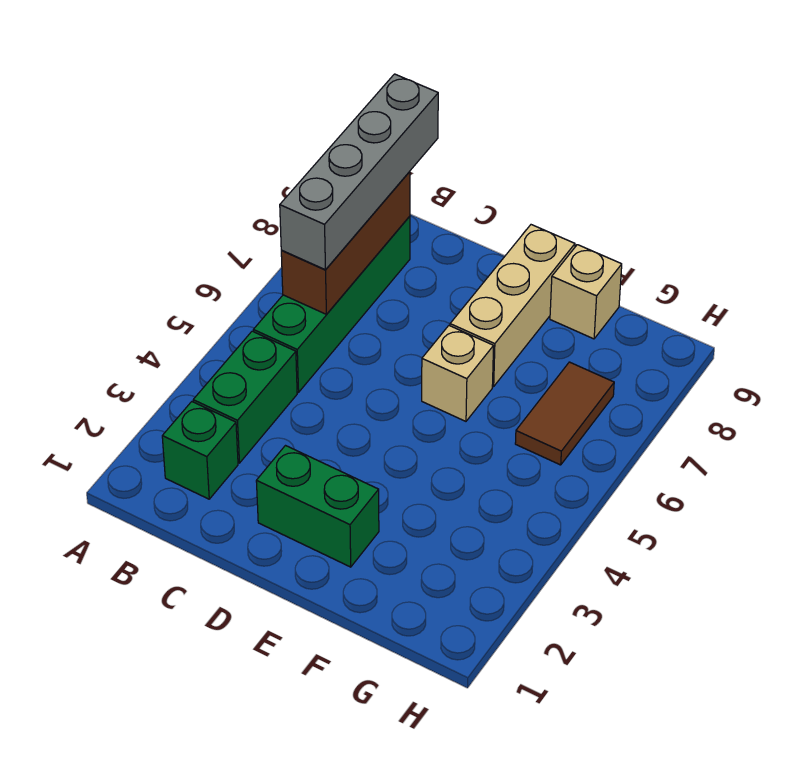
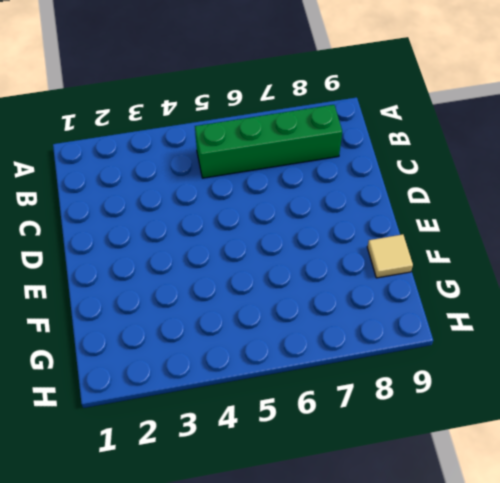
tan 1x1 tile [367,234,413,278] -> tan 1x1 brick [550,245,622,339]
none -> green 1x1 brick [162,402,238,499]
none -> green 1x2 brick [193,331,297,463]

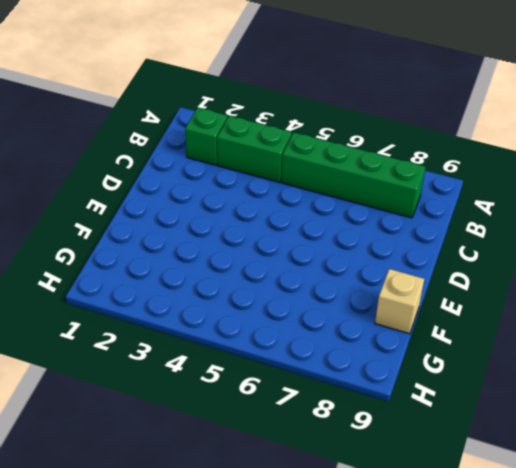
none -> green 1x2 brick [256,446,379,567]
none -> tan 1x1 brick [422,326,494,421]

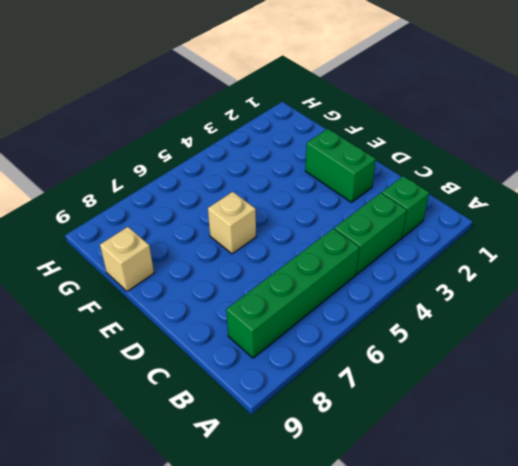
none -> tan 1x3 brick [450,225,575,386]
none -> brown 1x2 tile [515,362,614,465]

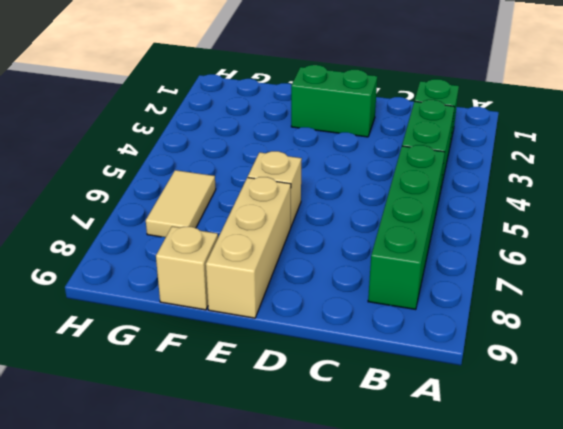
tan 1x2 tile [146,170,216,237] -> brown 1x2 tile [515,362,614,465]
none -> brown 1x3 brick [281,171,410,314]
none -> grey 1x4 brick [280,74,438,270]

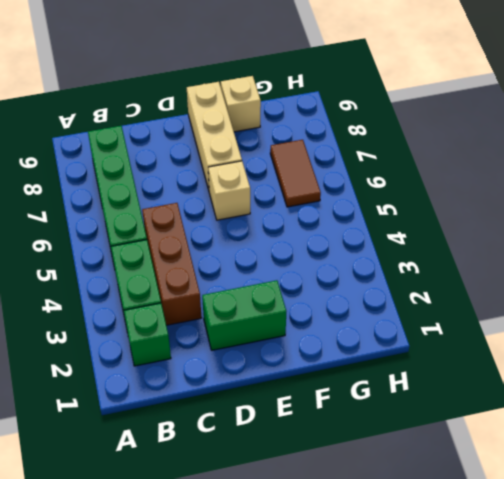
brown 1x3 brick [142,203,202,325] -> brown 1x3 brick moved to [281,171,410,314]
none -> grey 1x4 brick [280,74,438,270]

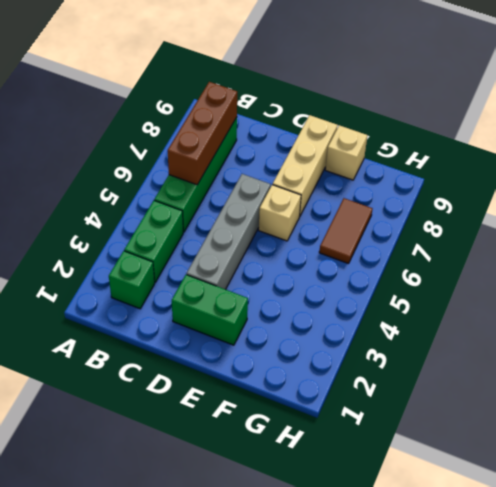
grey 1x4 brick [186,174,271,290] -> grey 1x4 brick moved to [280,74,438,270]

